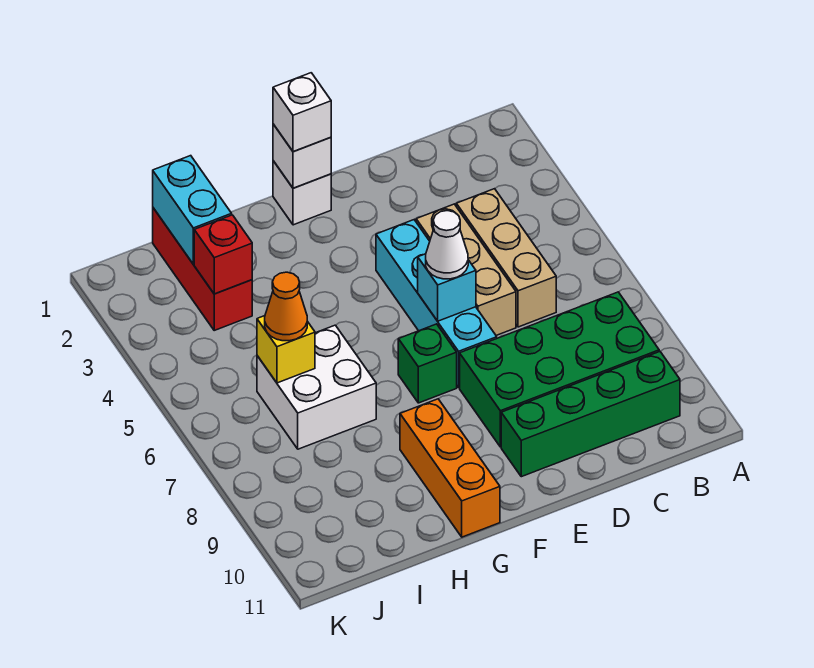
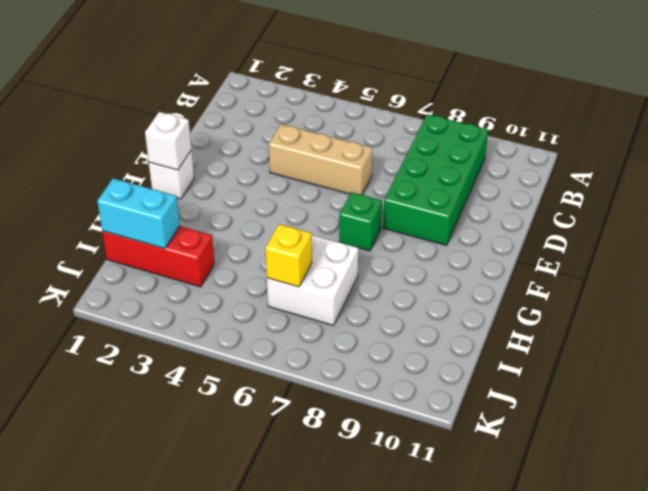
none -> green 1x4 brick [501,351,680,477]
none -> tan 1x3 brick [456,189,556,327]
none -> cyan 1x4 brick [376,220,497,387]

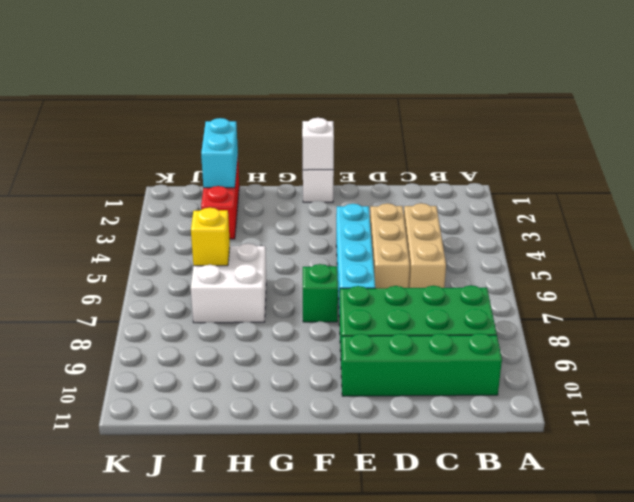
none -> orange 1x3 brick [400,399,500,537]
none -> cyan 1x1 brick [418,254,476,321]
none -> red 1x1 brick [194,215,252,294]

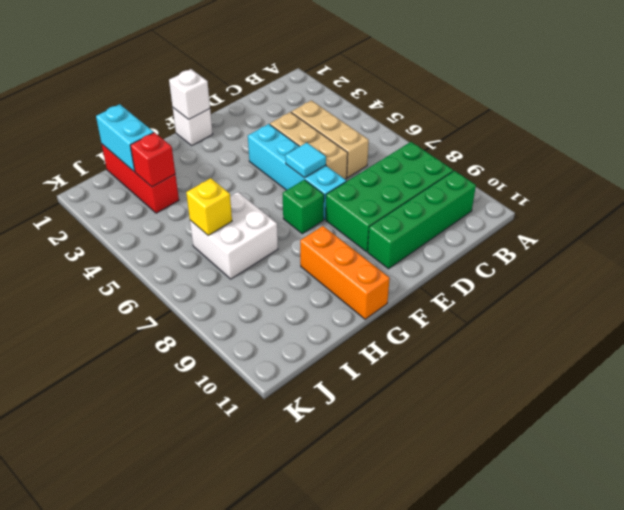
cyan 1x1 tile [285,143,326,178] -> cyan 1x1 brick [418,254,476,321]
none -> white 1x1 cone [426,211,468,279]
none -> white 1x1 brick [273,73,331,152]
none -> orange 1x1 cone [265,272,307,341]

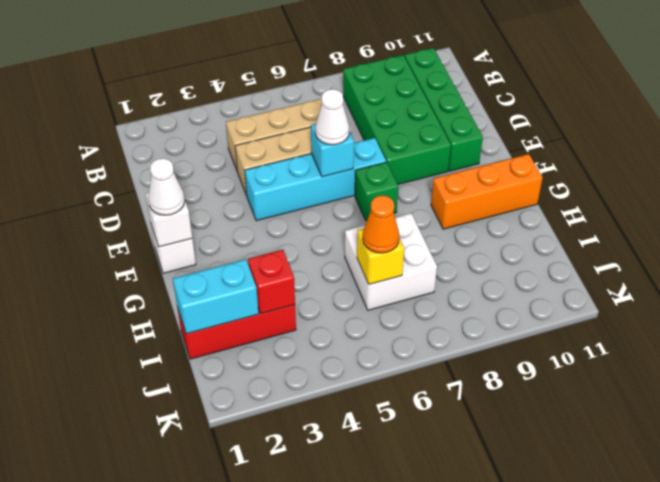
white 1x1 cone [148,158,185,215] -> white 1x1 brick [273,73,331,152]

